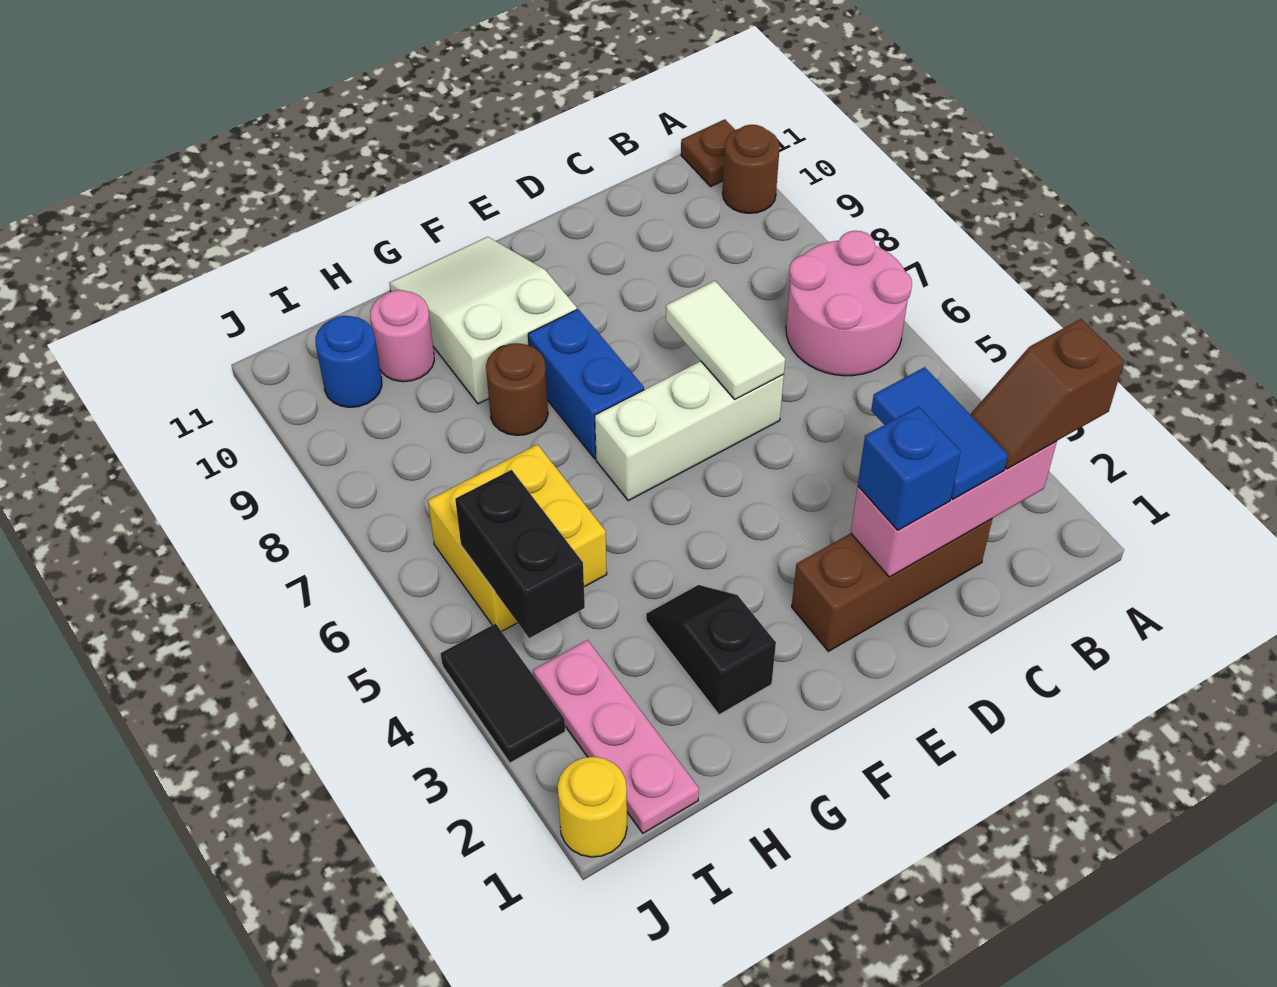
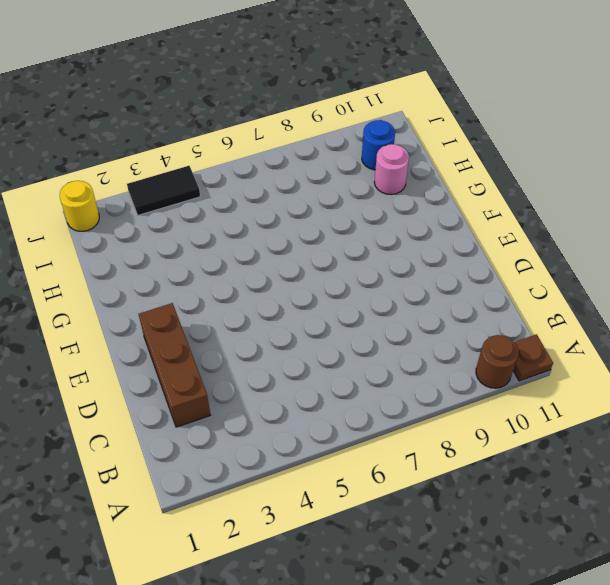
none -> pink 2x2 round brick [786,231,912,376]
none -> white 1x3 brick [595,361,784,501]
none -> blue 1x2 brick [528,309,644,459]

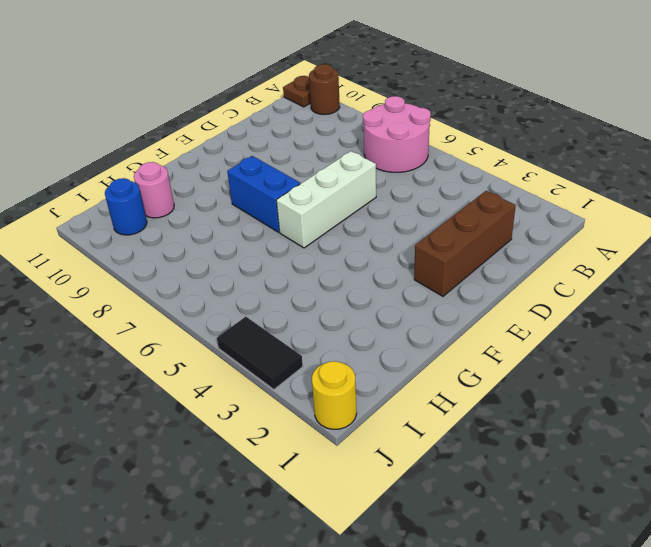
none -> white 2x3 slope [389,237,577,404]
none -> black 1x2 slope [646,585,776,715]
none -> brown 1x1 round brick [486,343,548,435]

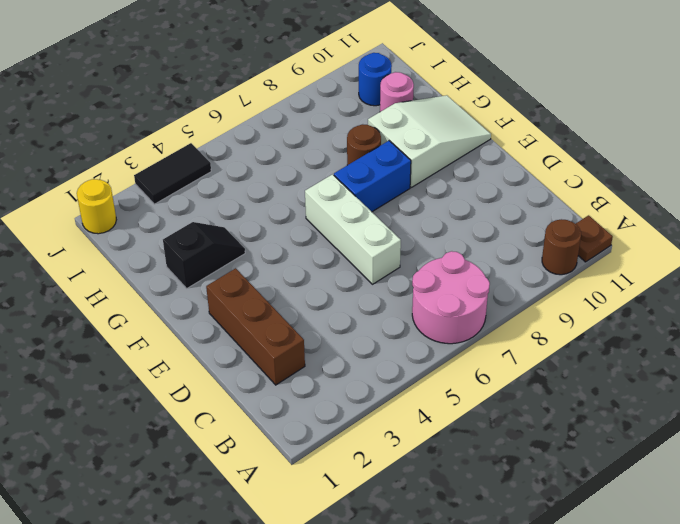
none -> yellow 2x2 brick [428,444,607,631]
none -> pink 1x3 plate [533,640,699,833]
none -> pink 1x3 brick [851,441,1057,577]

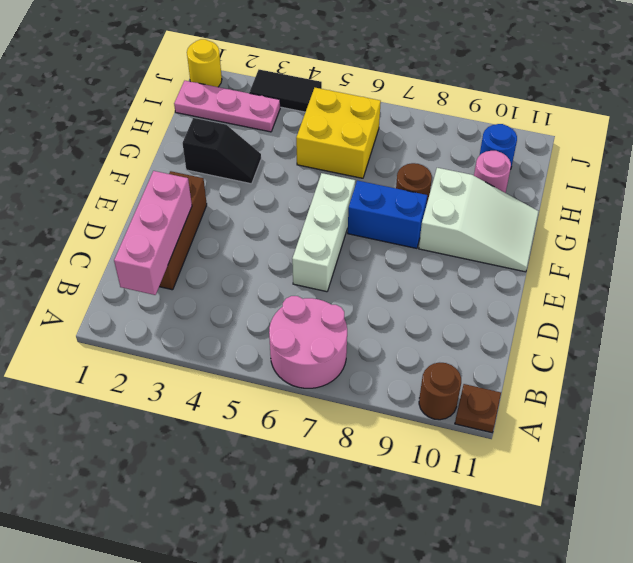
none -> white 1x2 tile [666,281,785,399]
none -> black 1x2 brick [455,470,585,638]
none -> brown 1x2 slope [970,319,1124,469]

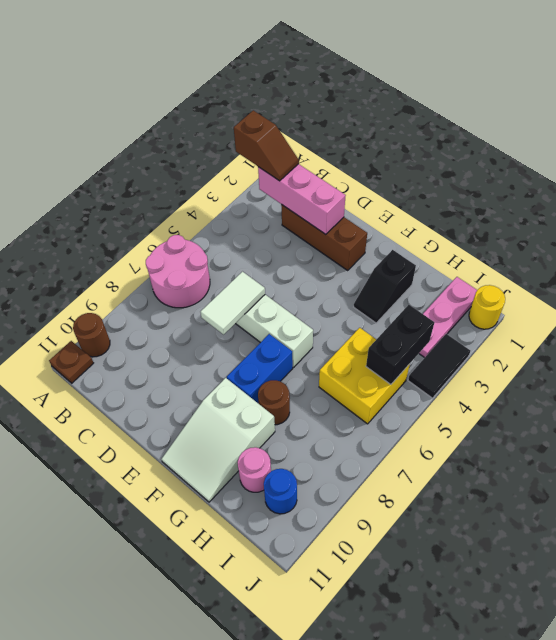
none -> blue 1x2 tile [871,367,1008,499]
none -> blue 1x1 brick [858,407,961,530]

